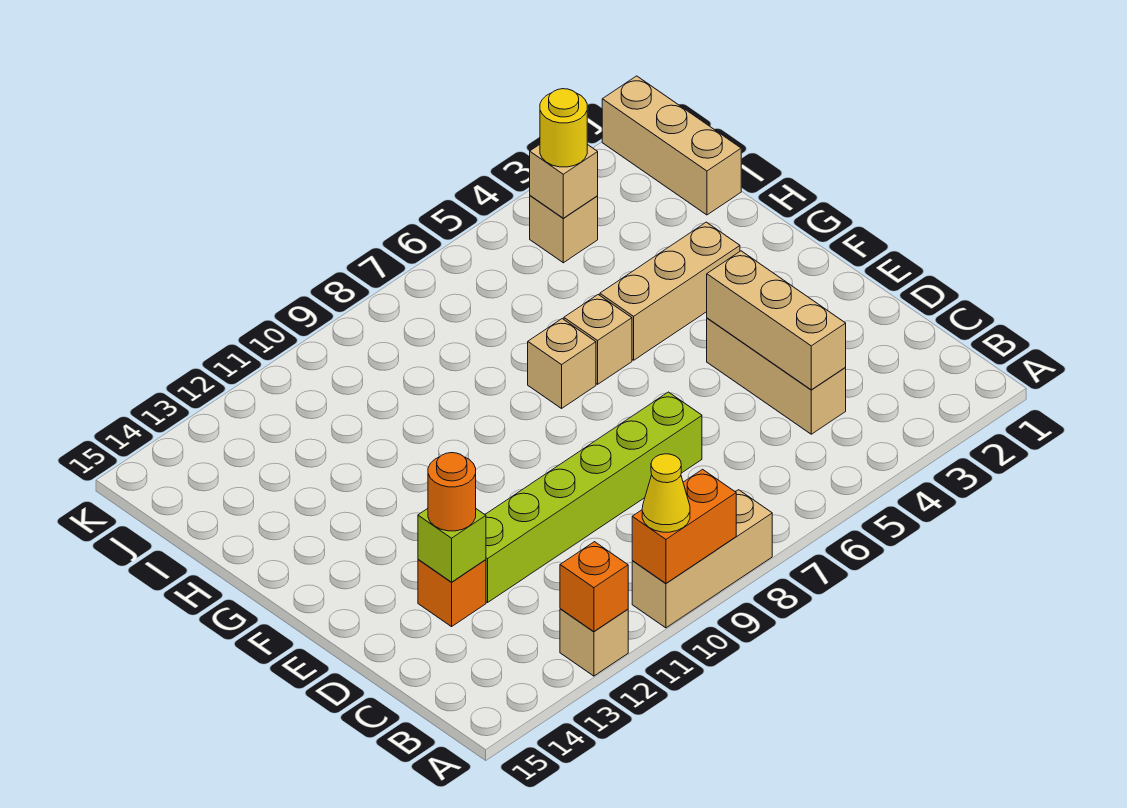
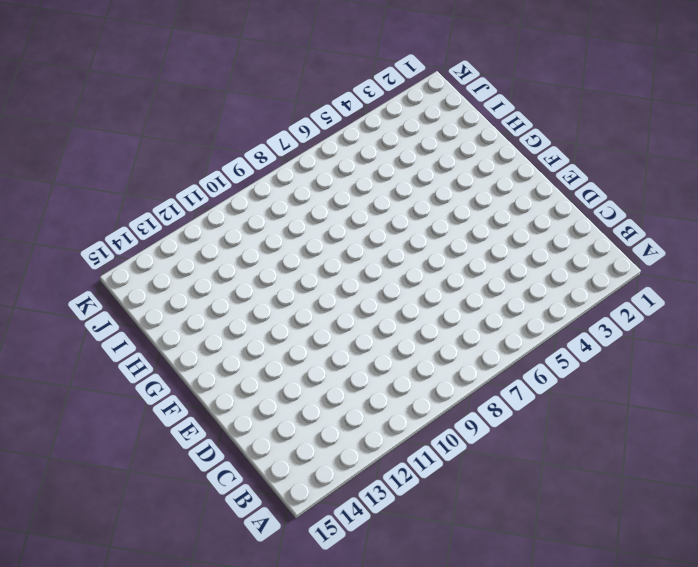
none -> tan 1x3 brick [632,490,772,628]
none -> tan 1x1 brick [560,609,628,676]
none -> tan 1x3 brick [707,318,846,434]

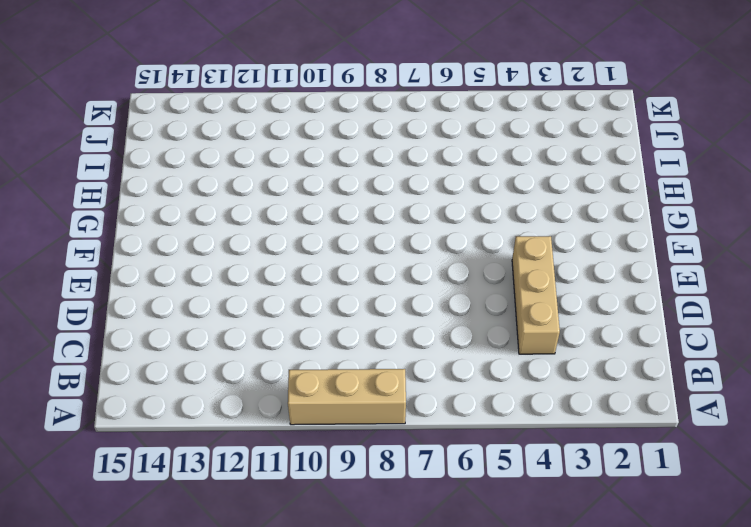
none -> tan 1x1 brick [560,609,628,676]
none -> lime 1x6 brick [485,392,702,602]
none -> orange 1x1 brick [418,559,486,627]

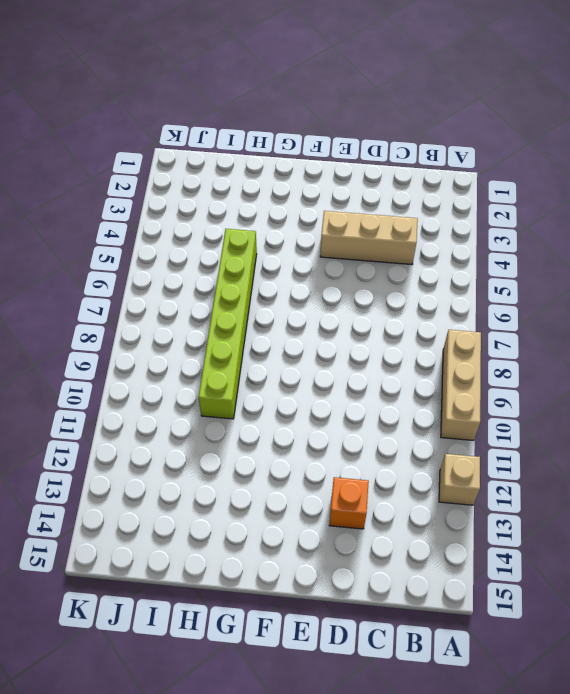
lime 1x6 brick [198,229,257,419] -> lime 1x6 brick moved to [485,392,702,602]
none -> tan 1x3 brick [600,222,740,360]
none -> tan 1x1 brick [564,295,632,384]
none -> tan 1x1 brick [528,319,596,408]

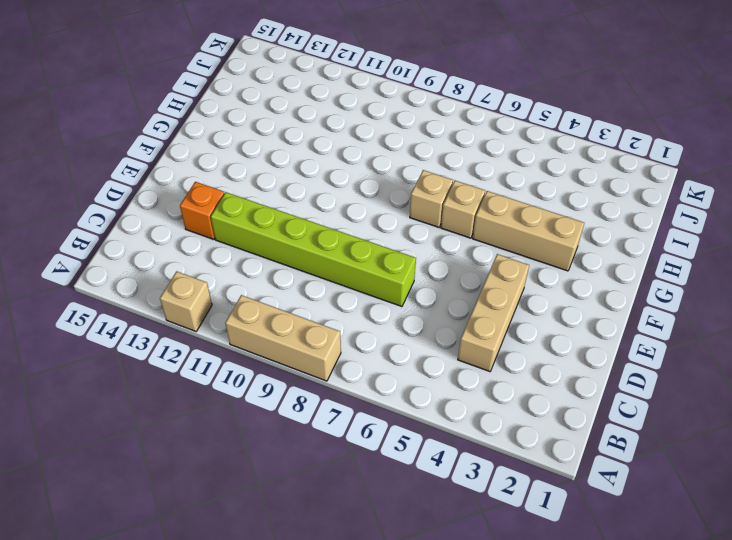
none -> tan 1x3 brick [602,76,741,215]
none -> tan 1x1 brick [530,196,598,263]
none -> orange 1x2 brick [632,469,736,583]

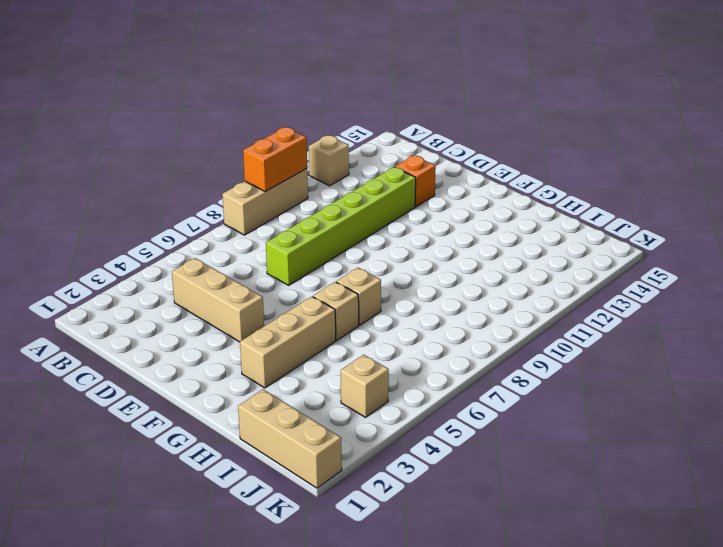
none -> orange 1x1 brick [560,542,628,632]
none -> tan 1x3 brick [707,251,846,390]
none -> lime 1x1 brick [418,509,486,582]

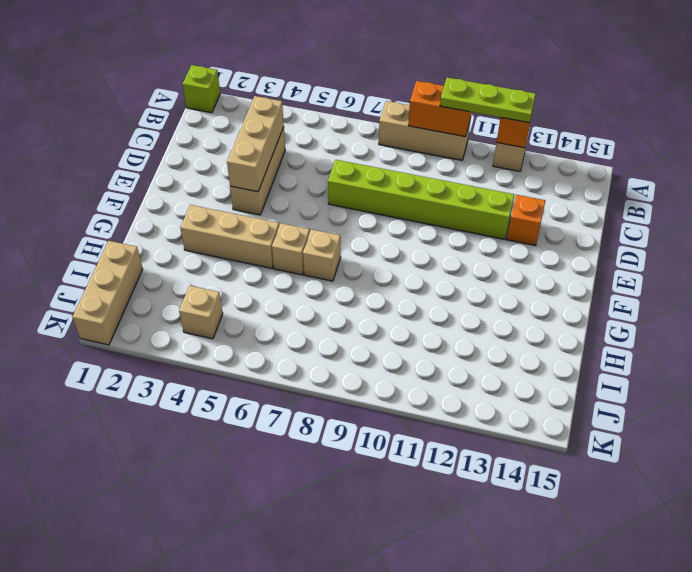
lime 1x1 brick [183,65,220,113] -> lime 1x1 brick moved to [418,509,486,582]
lime 1x3 plate [440,78,536,123] -> yellow 1x1 cone [642,454,690,532]
none -> tan 1x1 brick [530,144,598,218]
none -> orange 1x1 round brick [428,453,476,531]
none -> yellow 1x1 round brick [540,89,587,167]

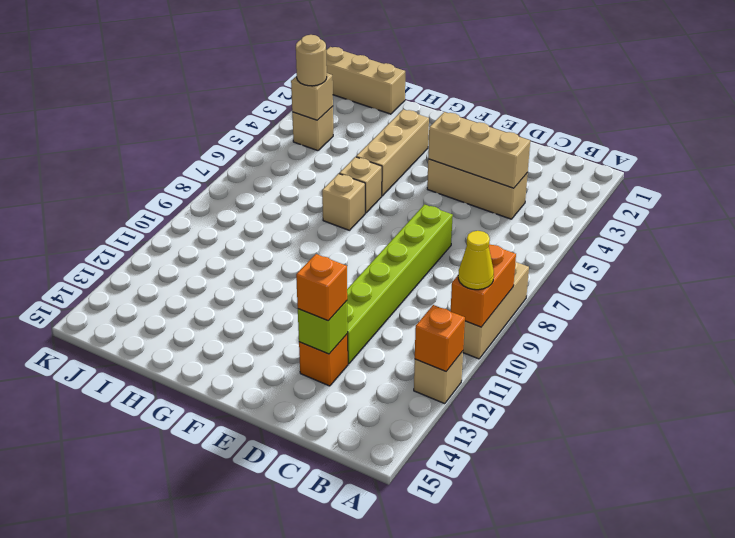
orange 1x1 brick [296,254,347,321] -> orange 1x1 round brick [428,453,476,531]
tan 1x1 round brick [296,35,327,86] -> yellow 1x1 round brick [540,89,587,167]

